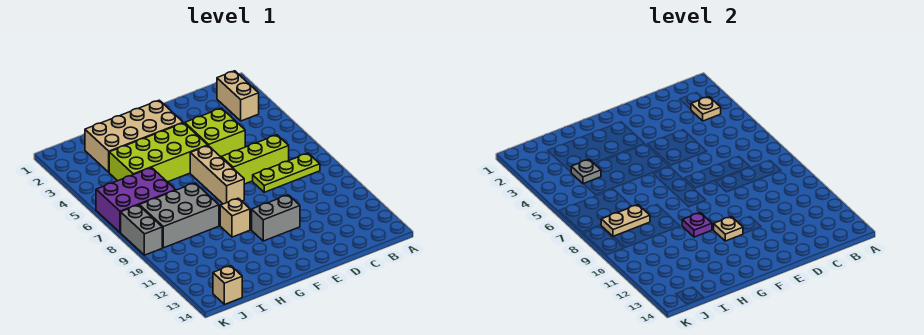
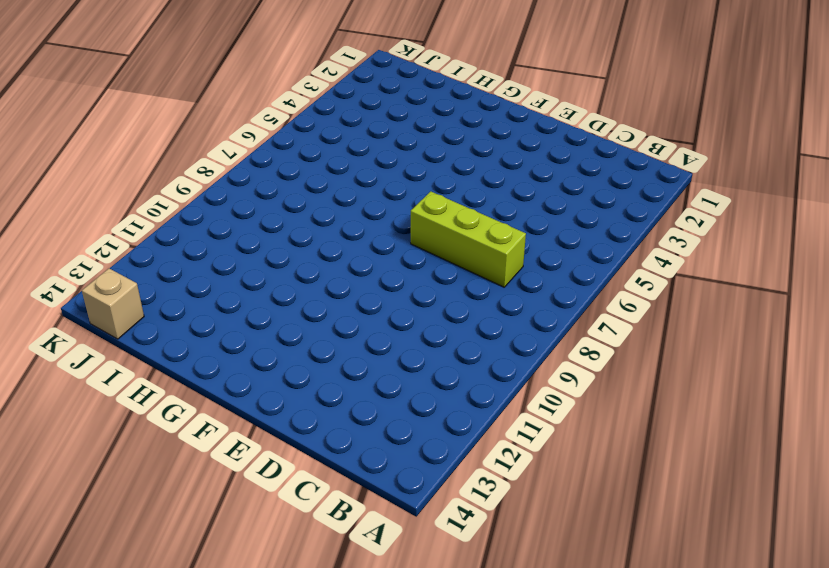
none -> tan 1x2 brick [217,71,259,121]
none -> lime 1x3 plate [253,153,320,192]
none -> lime 2x2 brick [185,108,245,157]

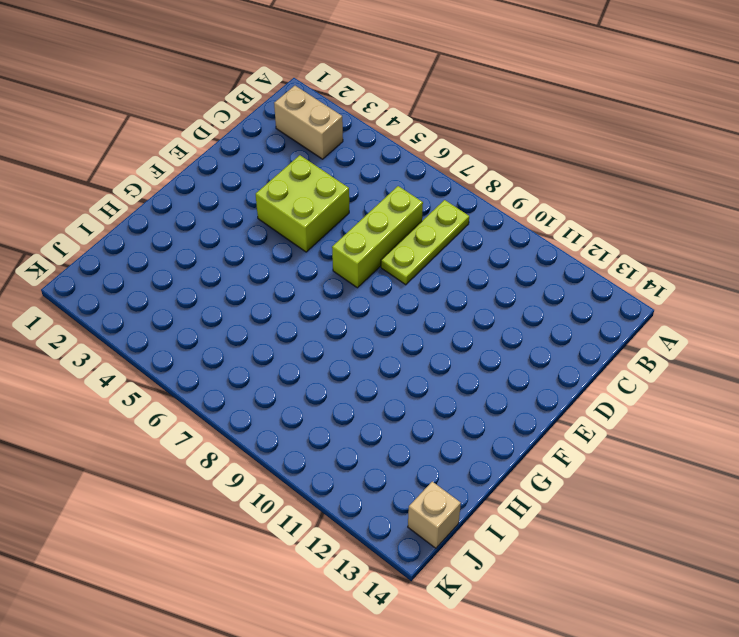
none -> grey 1x2 brick [252,195,300,241]
none -> tan 2x4 brick [85,100,183,172]
none -> lime 2x4 brick [109,123,208,182]

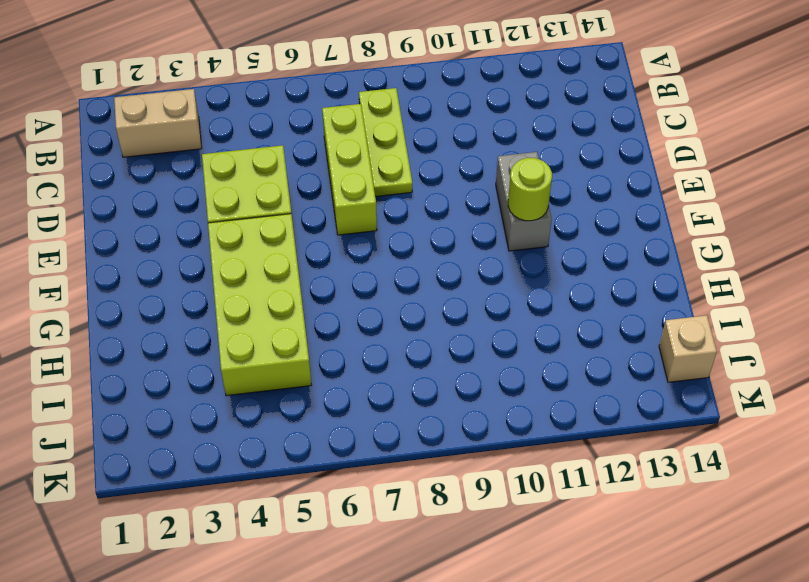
lime 1x1 round brick [508,158,552,221] -> tan 1x1 plate [714,217,743,241]
none -> tan 2x4 brick [85,100,183,172]
none -> tan 1x3 brick [190,146,244,204]
none -> tan 1x1 brick [220,198,250,237]

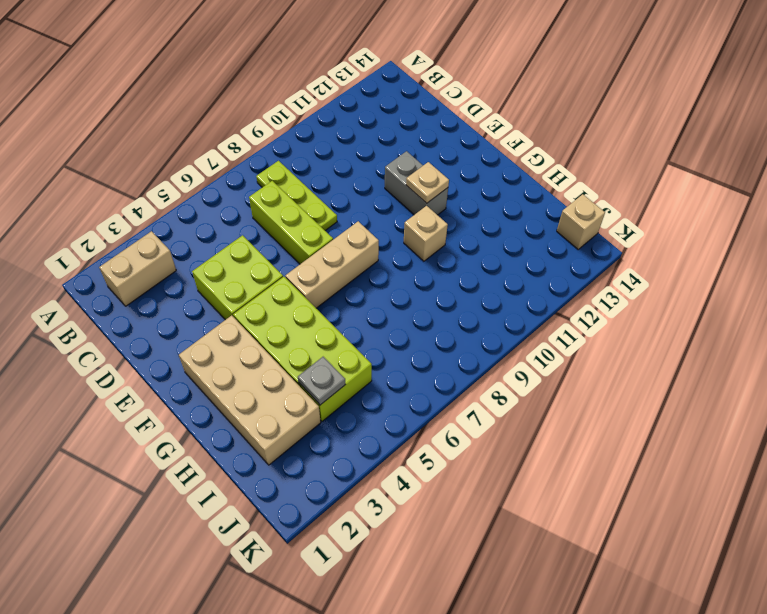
none -> grey 2x3 brick [139,183,219,248]
none -> purple 2x3 brick [96,168,175,232]
none -> grey 1x2 brick [121,205,162,255]

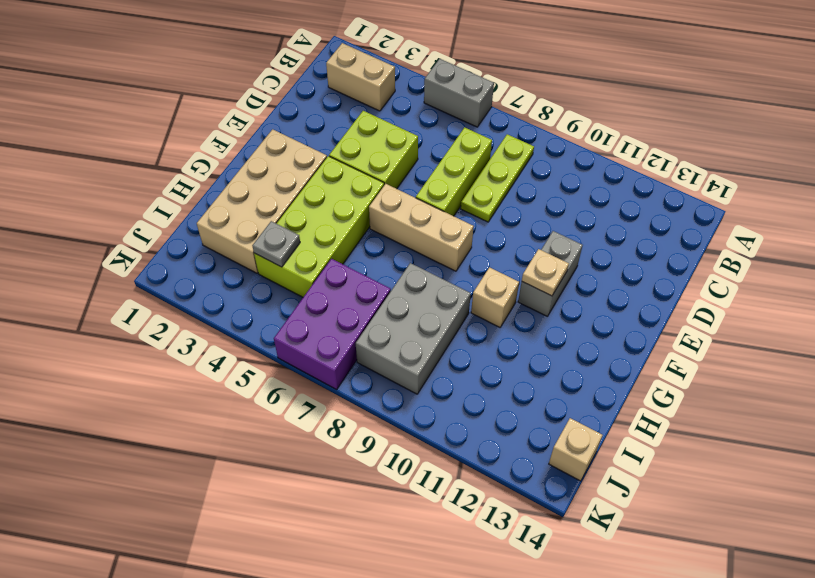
grey 1x2 brick [424,59,494,127] -> grey 1x2 brick moved to [121,205,162,255]
none -> tan 1x1 plate [691,97,721,121]
none -> purple 1x1 plate [682,213,712,237]
none -> tan 1x2 plate [601,205,650,237]

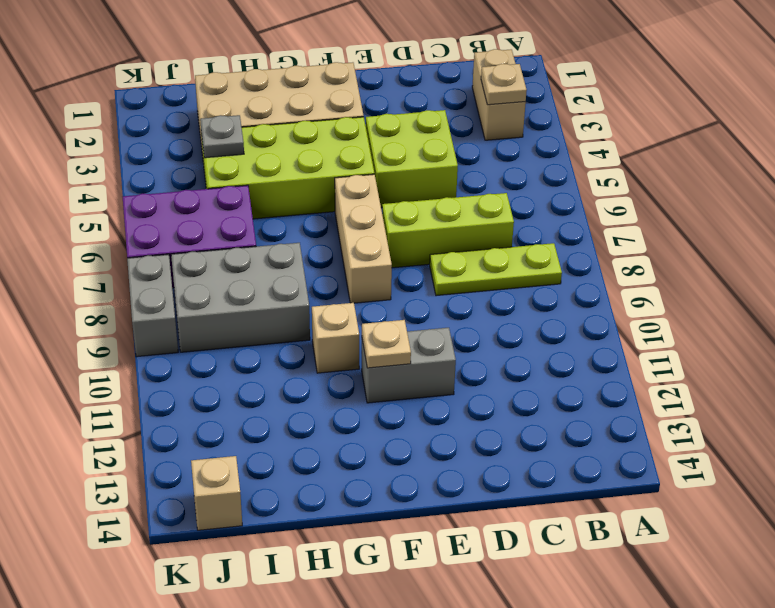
none -> purple 1x1 plate [682,213,712,237]
none -> tan 1x2 plate [601,205,650,237]

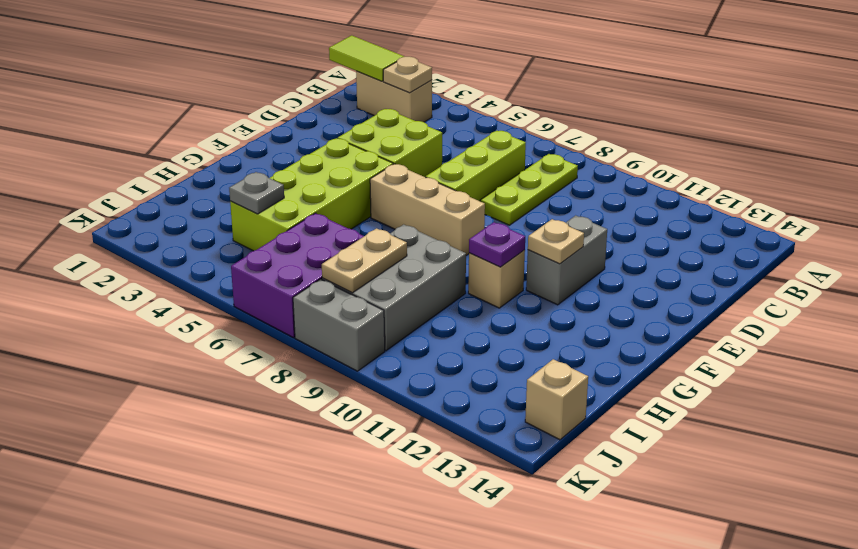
lime 1x2 tile [329,35,404,81] -> none
none -> tan 2x4 brick [85,100,183,172]

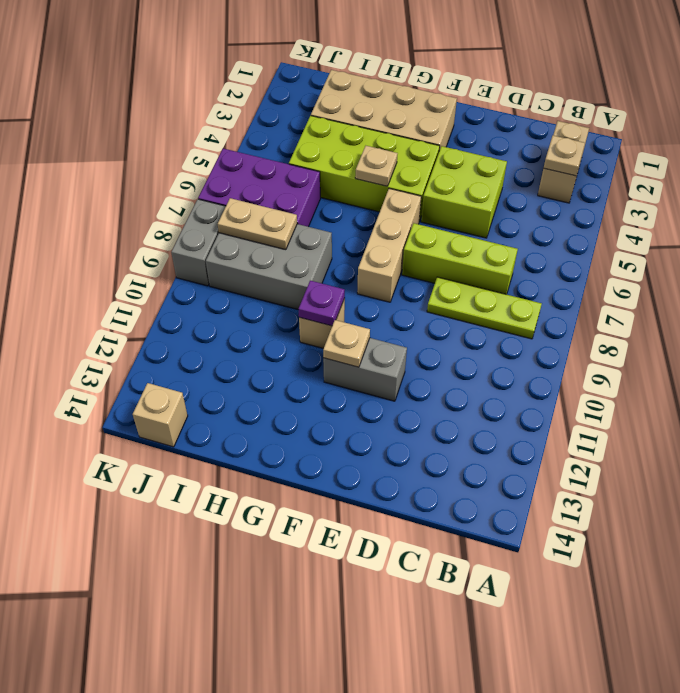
tan 1x1 plate [355,146,398,186] -> none
none -> grey 1x1 plate [571,159,601,184]

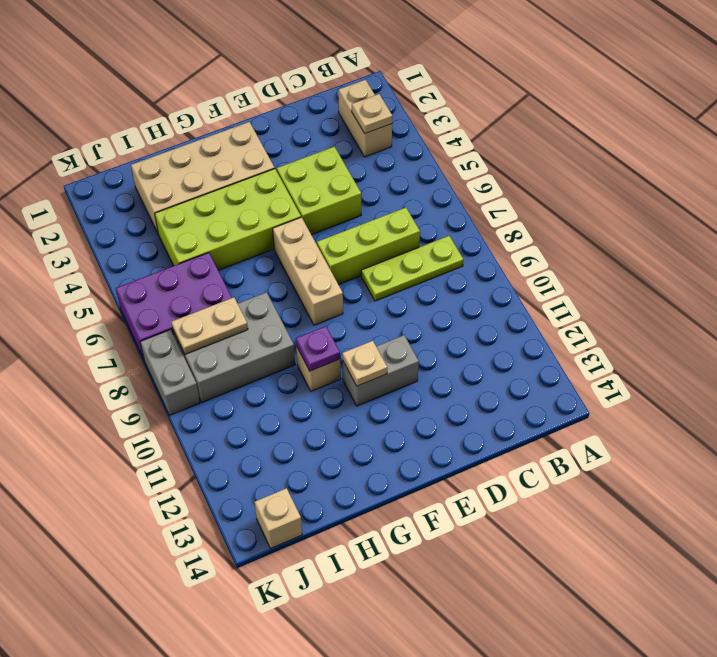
none -> grey 1x1 plate [571,159,601,184]

